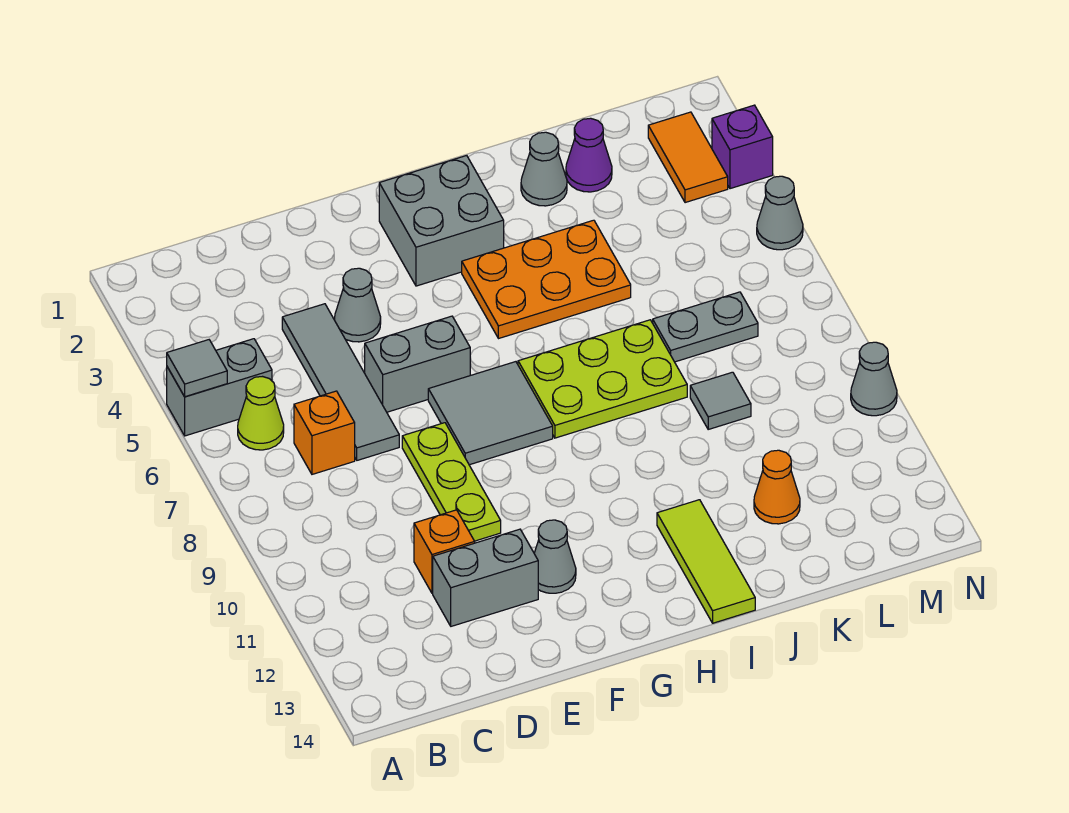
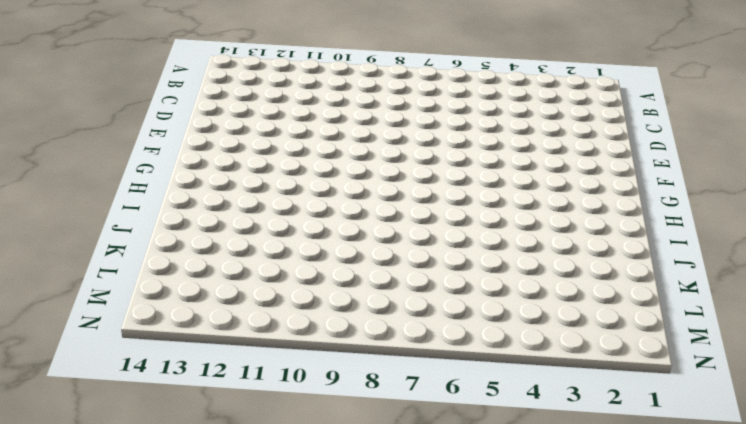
none -> grey 1x2 brick [167,339,272,436]
none -> lime 1x1 cone [238,377,284,450]
none -> orange 1x1 brick [294,391,355,474]

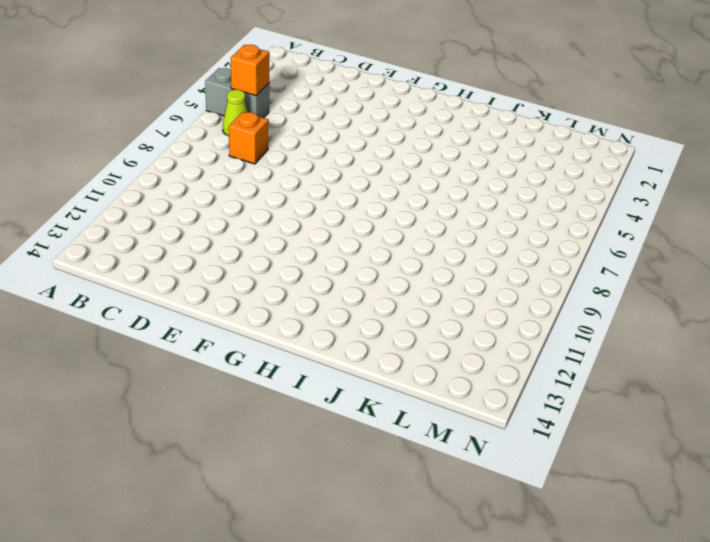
orange 1x1 brick [231,45,269,96] -> orange 1x1 brick moved to [414,510,475,593]
none -> grey 1x4 tile [282,304,399,460]
none -> grey 1x2 brick [433,529,538,626]
none -> grey 1x1 cone [334,268,381,342]

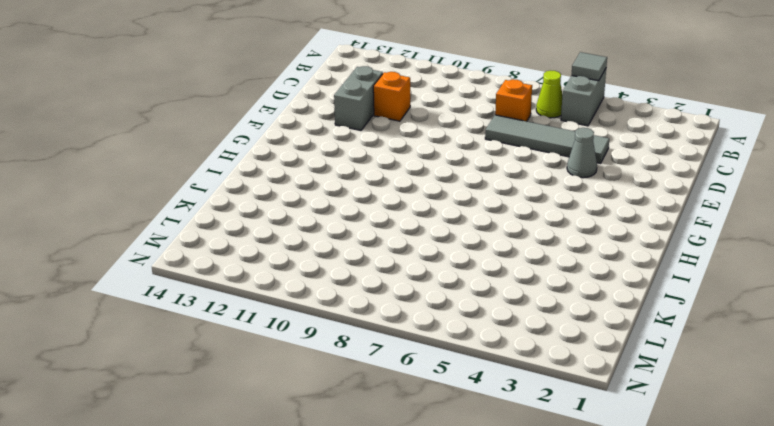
none -> grey 1x2 brick [365,316,470,412]
none -> lime 1x3 plate [402,423,501,541]
none -> grey 2x2 tile [428,362,553,465]

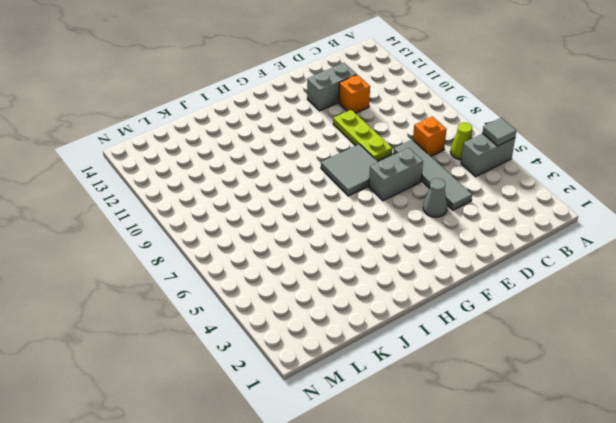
none -> grey 1x1 cone [534,520,576,593]
none -> grey 2x2 brick [379,156,504,286]
none -> orange 2x3 plate [462,220,631,339]

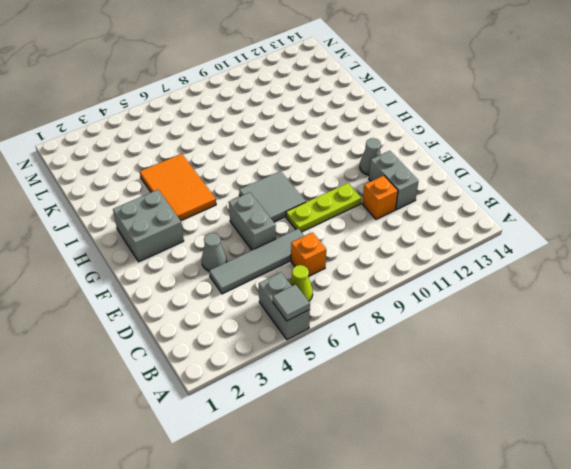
orange 2x3 tile [140,154,216,221] -> orange 2x3 plate [462,220,631,339]
none -> lime 2x3 plate [518,320,687,438]
none -> lime 1x3 tile [657,500,755,623]
none -> grey 1x1 cone [521,132,567,206]

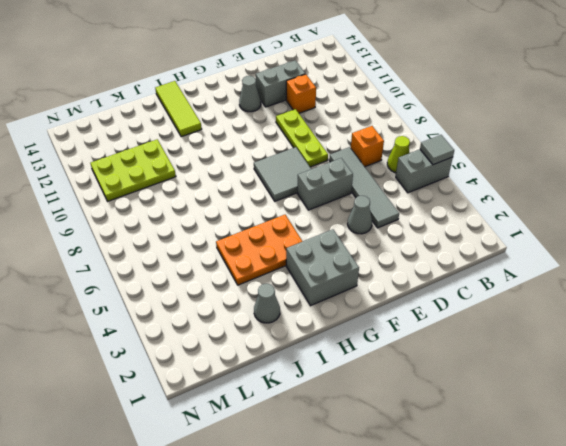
lime 2x3 plate [90,139,176,201] -> lime 2x3 plate moved to [518,320,687,438]
none -> purple 1x1 cone [566,118,612,192]
none -> grey 1x2 plate [653,292,758,362]
none -> grey 1x1 tile [690,372,751,429]

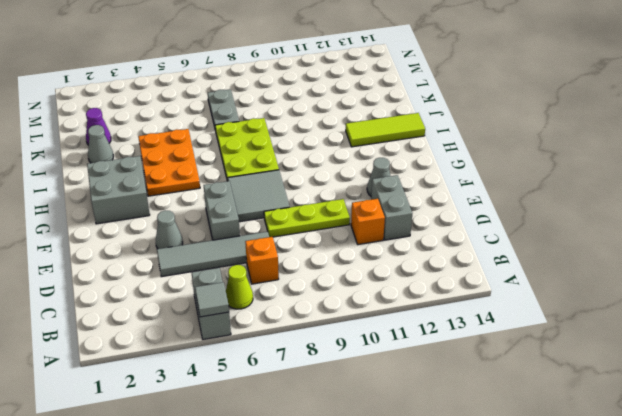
none -> grey 1x1 tile [690,372,751,429]
none -> orange 1x1 cone [754,450,800,524]
none -> orange 1x2 tile [648,112,728,203]

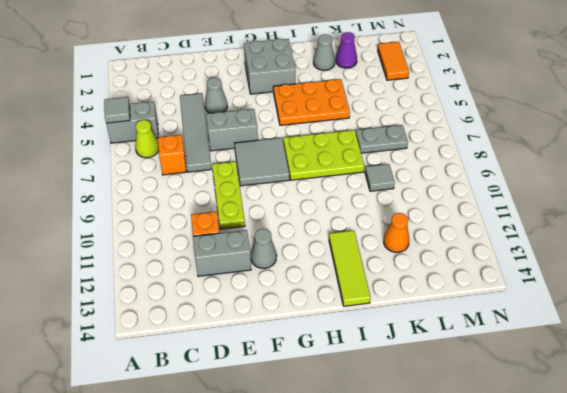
none -> purple 1x1 brick [712,105,773,189]
none -> grey 1x1 cone [757,176,803,250]
none -> grey 1x1 cone [851,342,897,416]

